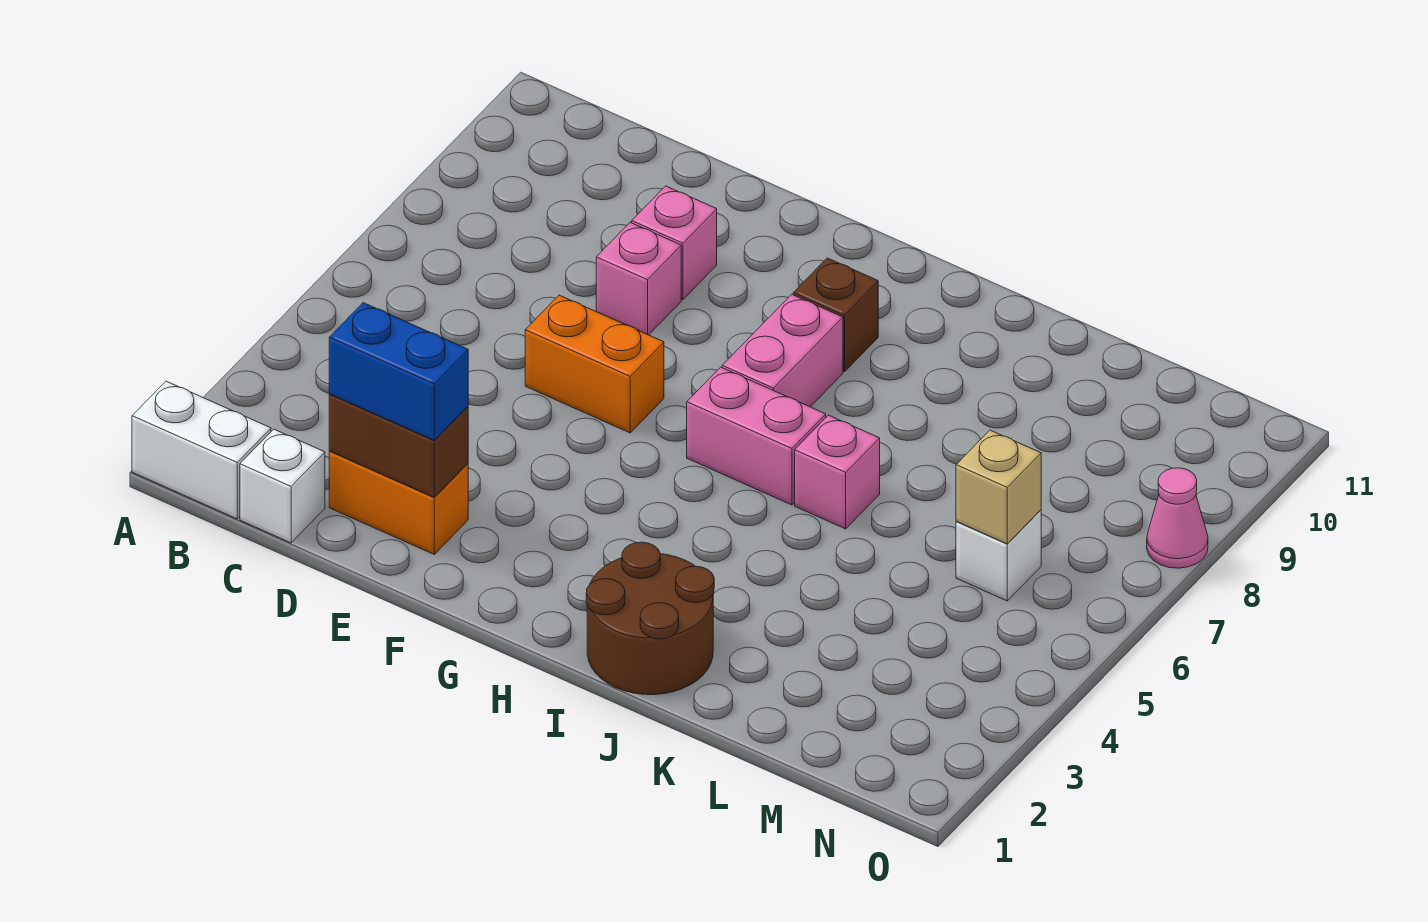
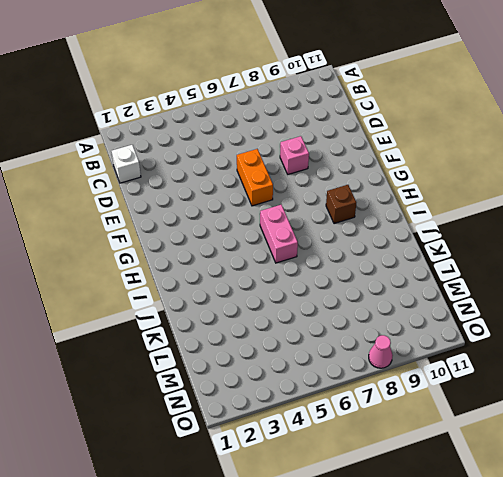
none -> white 1x2 brick [132,381,271,519]
none -> orange 1x2 brick [329,451,468,554]
none -> pink 1x1 brick [632,186,717,300]

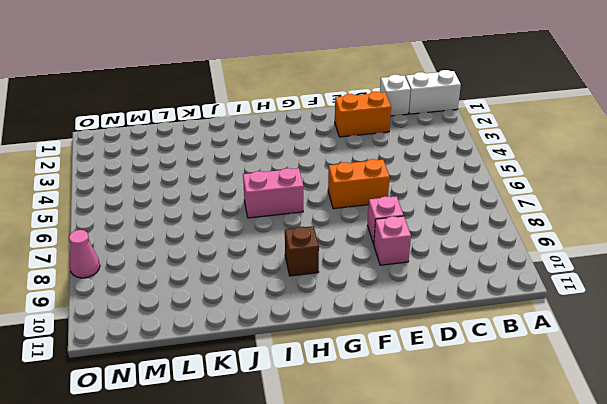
none -> pink 1x2 brick [722,294,843,407]
none -> brown 2x2 round brick [586,542,714,695]
none -> pink 1x1 brick [795,415,880,529]

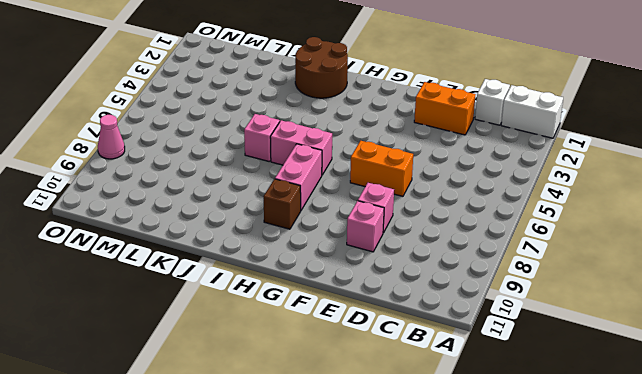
none -> white 1x1 brick [956,510,1041,601]
none -> brown 1x2 brick [329,394,468,498]
none -> tan 1x1 brick [956,430,1041,544]

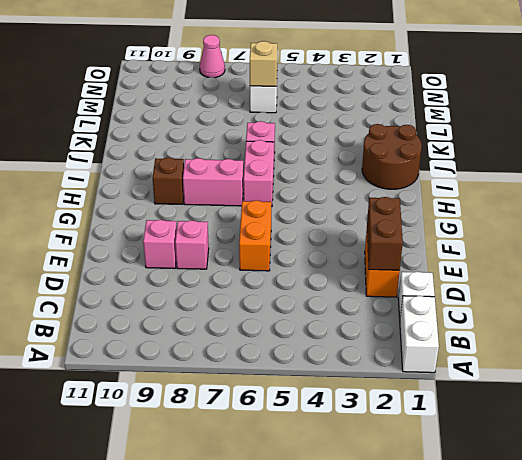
none -> blue 1x2 brick [329,303,468,440]

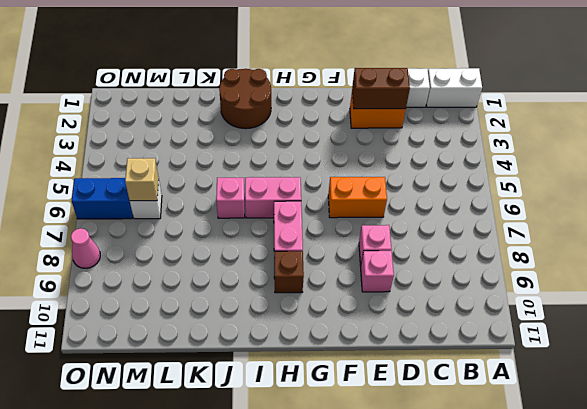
blue 1x2 brick [72,178,133,219] -> blue 1x2 brick moved to [329,303,468,440]

